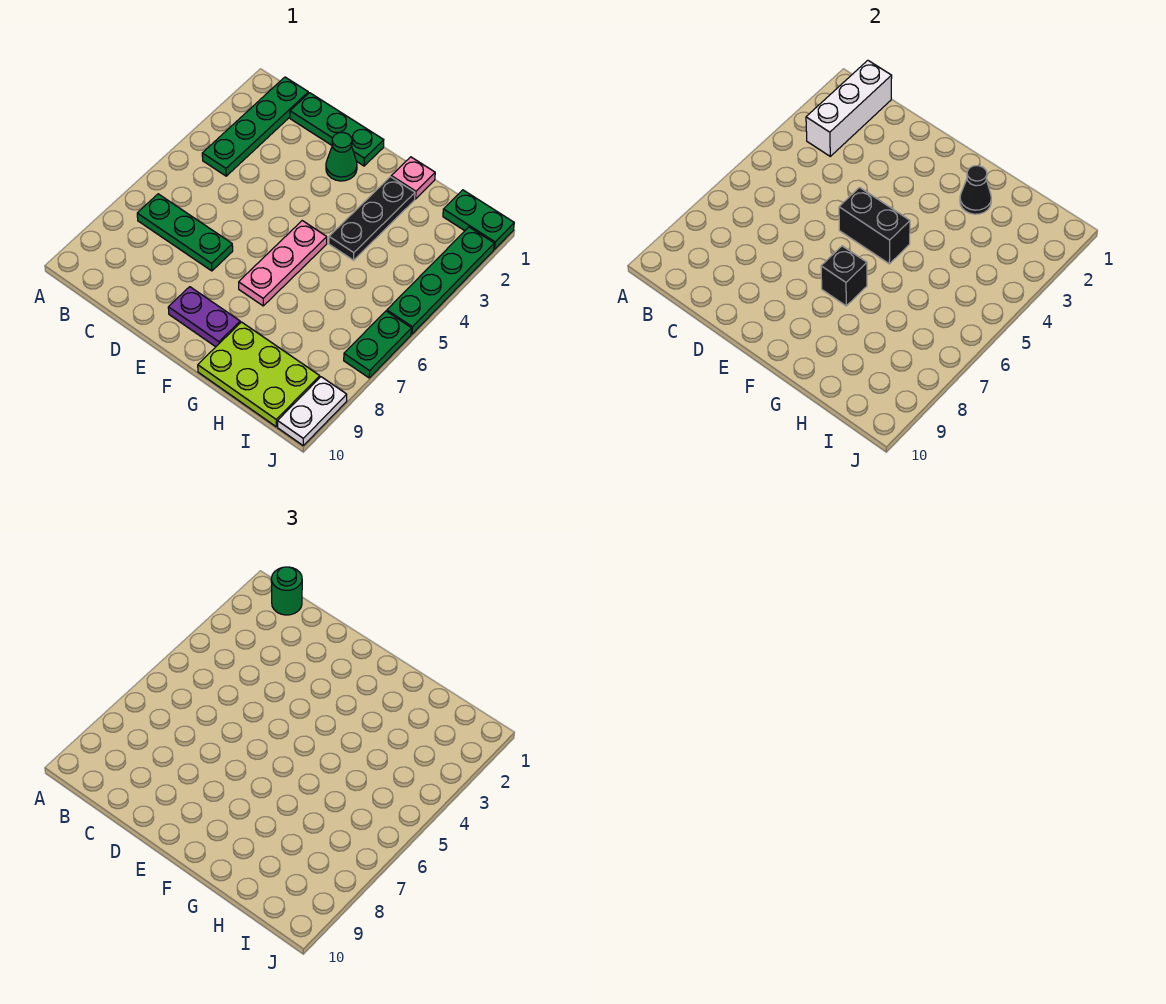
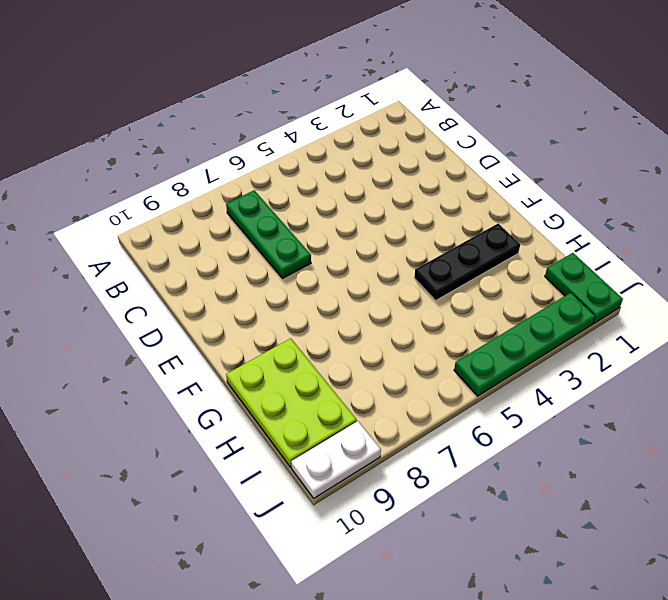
none -> green 1x4 plate [202,77,308,176]
none -> green 1x3 plate [290,93,384,166]
none -> green 1x1 cone [326,133,357,181]

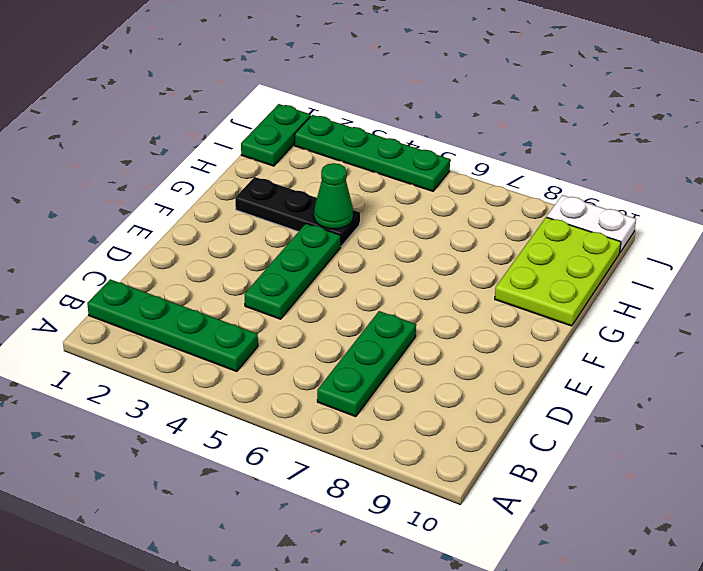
green 1x3 plate [245,223,341,319] -> green 1x3 plate moved to [290,93,384,166]
green 1x1 cone [314,163,353,229] -> green 1x1 cone moved to [326,133,357,181]
none -> purple 1x2 plate [168,287,240,347]
none -> pink 1x3 plate [239,221,327,306]
none -> pink 1x1 plate [391,157,435,199]

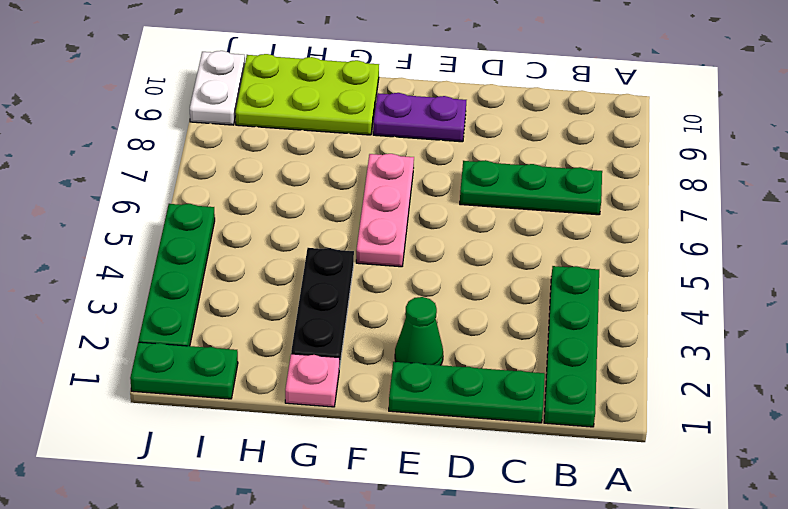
none -> green 1x2 plate [344,311,411,378]
none -> white 1x3 brick [806,60,892,156]
none -> black 1x2 brick [839,187,910,264]

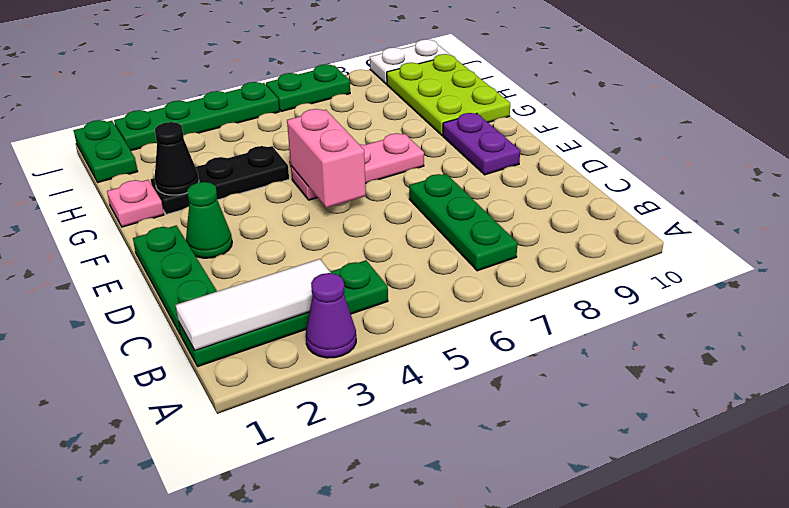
purple 1x1 cone [306,273,356,358] -> none
white 1x3 tile [176,259,331,350] -> white 1x3 brick [806,60,892,156]
pink 1x2 brick [287,109,366,208] -> black 1x2 brick [839,187,910,264]
none -> black 1x1 brick [821,246,867,306]
none -> green 1x1 round brick [271,567,302,615]

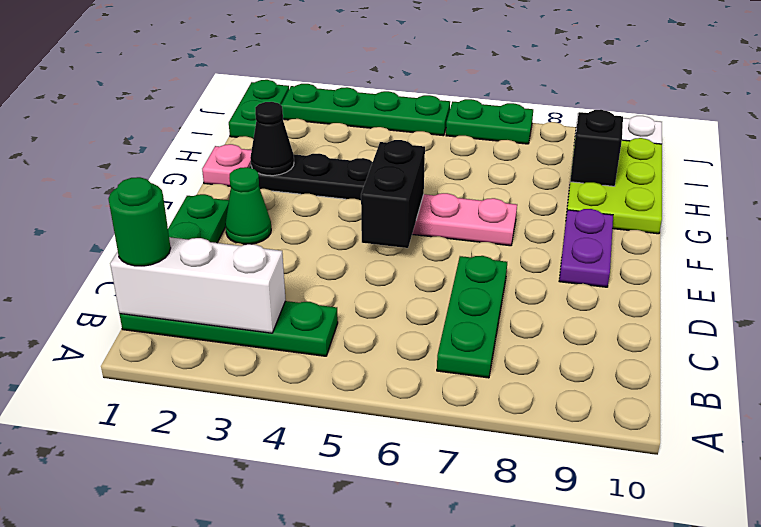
black 1x1 brick [570,110,623,186] -> black 1x1 brick moved to [821,246,867,306]

